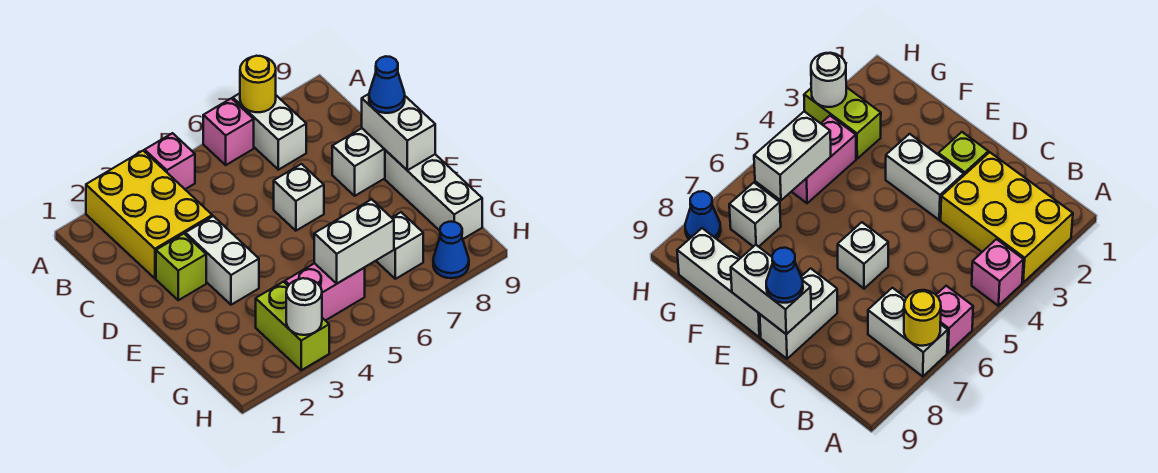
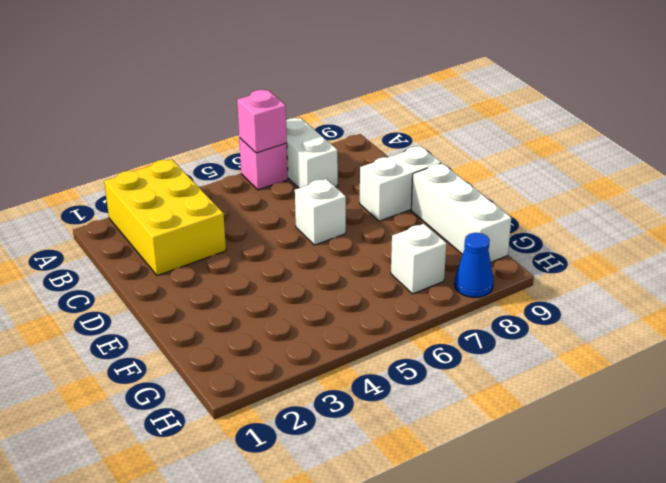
pink 1x1 brick [237,90,287,153] -> pink 1x1 brick moved to [145,133,195,189]
none -> lime 1x1 brick [156,234,206,300]
none -> white 1x2 brick [185,216,259,305]
none -> lime 1x2 brick [256,282,329,370]

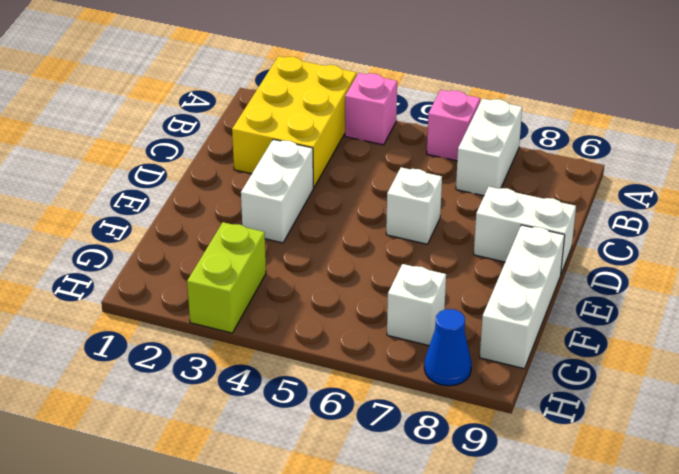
none -> lime 1x1 brick [156,234,206,300]
none -> pink 1x2 brick [285,263,365,321]
none -> yellow 1x1 round brick [240,56,276,112]

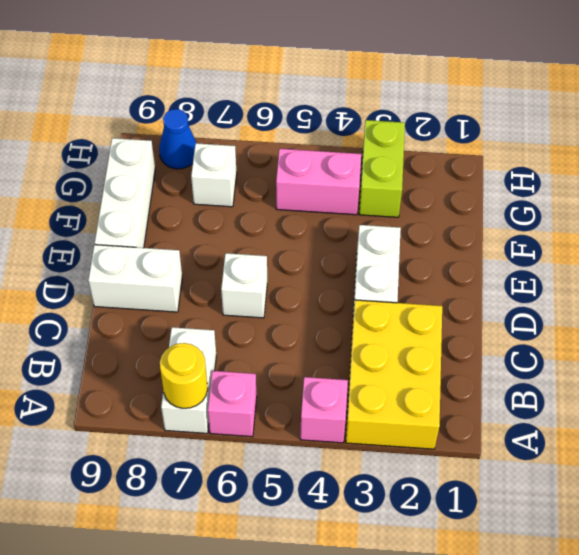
none -> lime 1x1 brick [156,234,206,300]
none -> white 1x2 brick [362,94,435,170]
none -> white 1x2 brick [314,199,394,283]

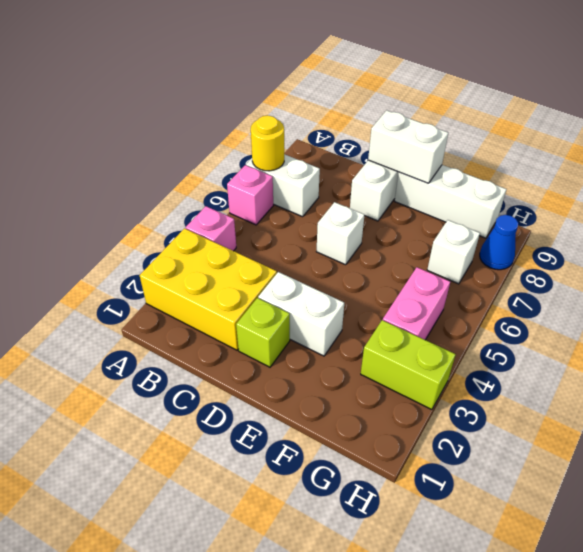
none -> white 1x2 brick [314,199,394,283]
none -> white 1x1 round brick [286,278,322,335]
none -> blue 1x1 cone [369,56,405,113]

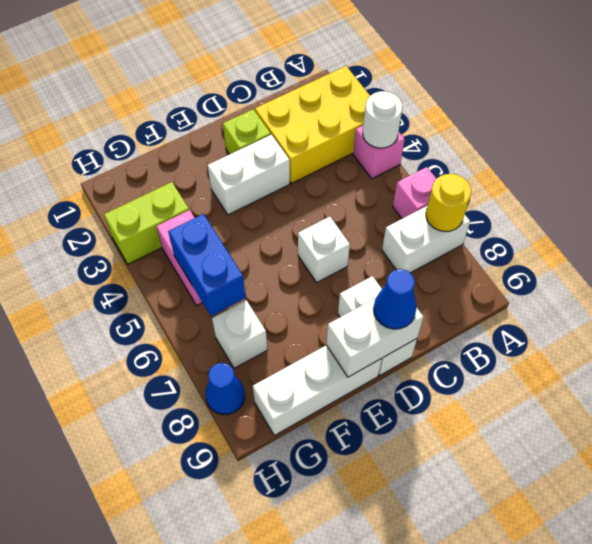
white 1x1 round brick [363,91,402,148] -> white 1x1 round brick moved to [286,278,322,335]
blue 1x2 brick [168,214,245,316] -> white 1x2 brick [314,199,394,283]

